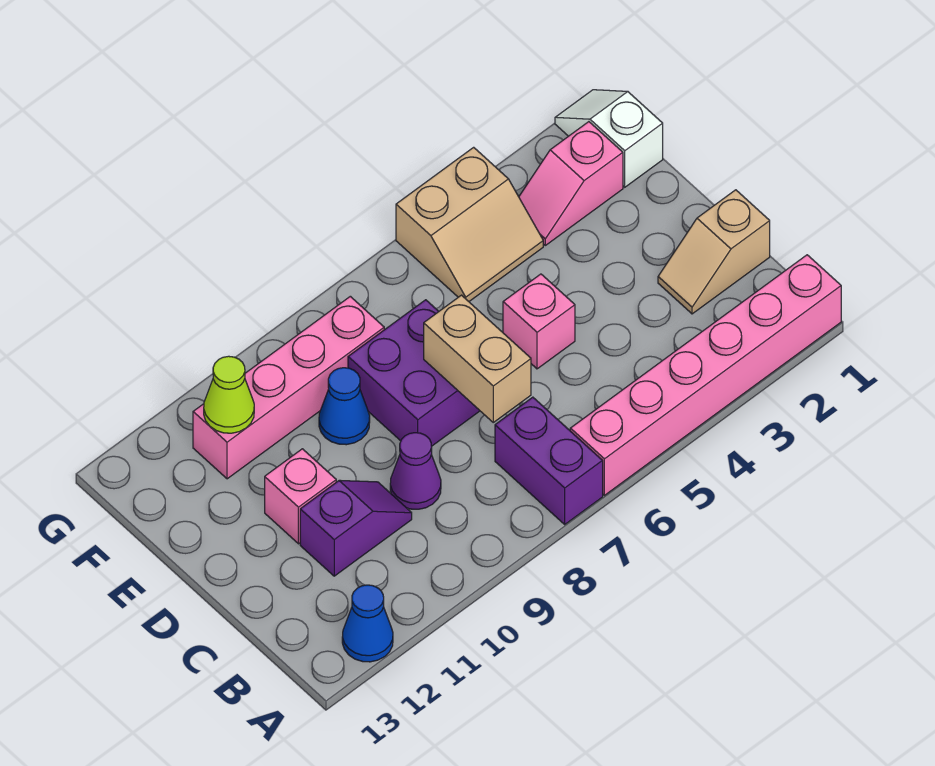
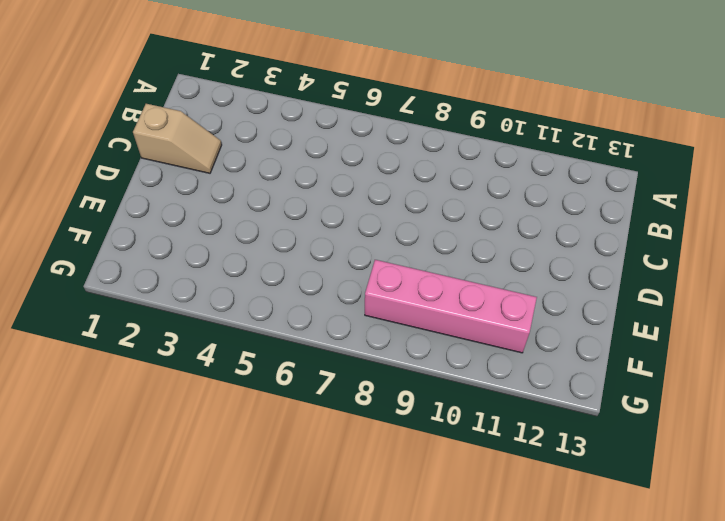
none -> pink 1x6 brick [570,255,841,495]
none -> purple 1x2 brick [495,397,603,524]
none -> blue 1x1 cone [342,585,393,662]

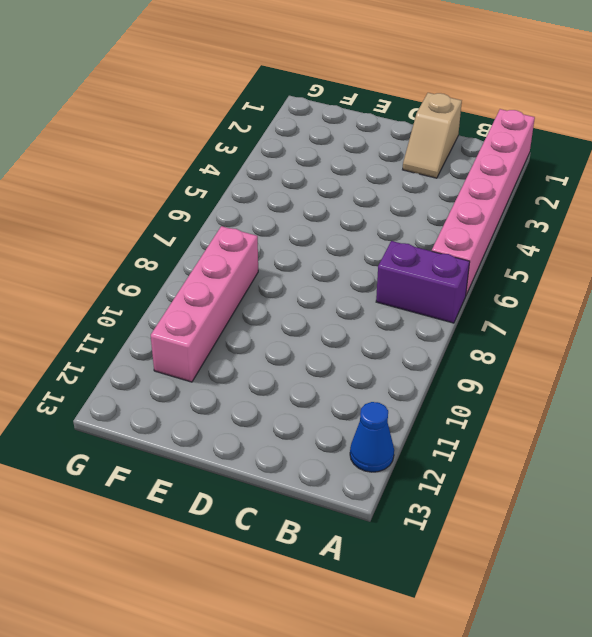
none -> purple 1x1 cone [390,433,441,509]
none -> purple 1x2 slope [300,480,412,576]
none -> pink 1x1 brick [503,274,575,369]

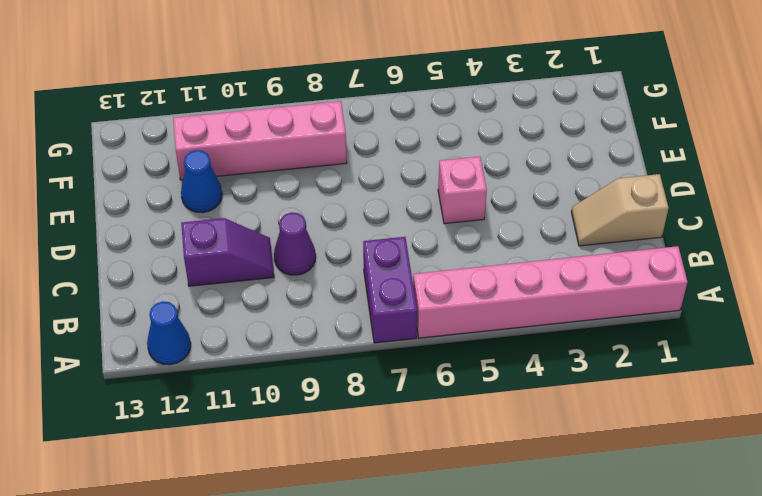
blue 1x1 cone [181,150,222,213] -> blue 1x1 cone moved to [319,368,370,445]
none -> purple 2x2 brick [348,300,480,446]
none -> pink 1x1 brick [265,449,336,544]
none -> white 1x2 slope [555,90,663,187]

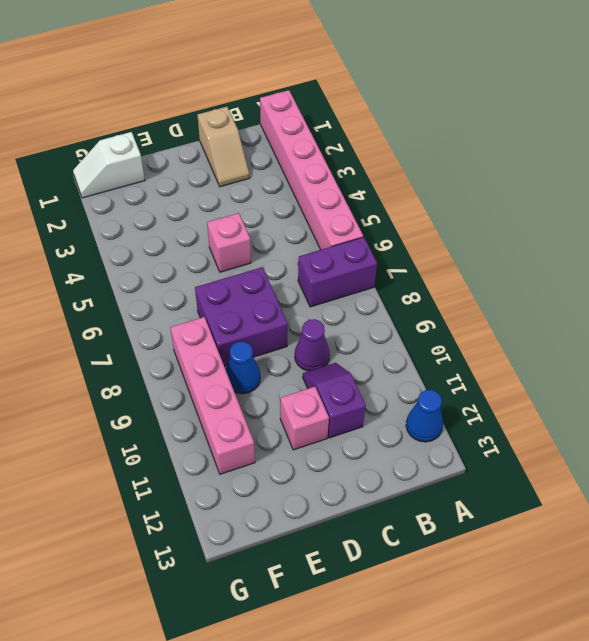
none -> pink 1x2 slope [519,122,623,245]
none -> tan 2x2 slope [396,147,543,301]
none -> tan 1x2 brick [424,295,531,422]

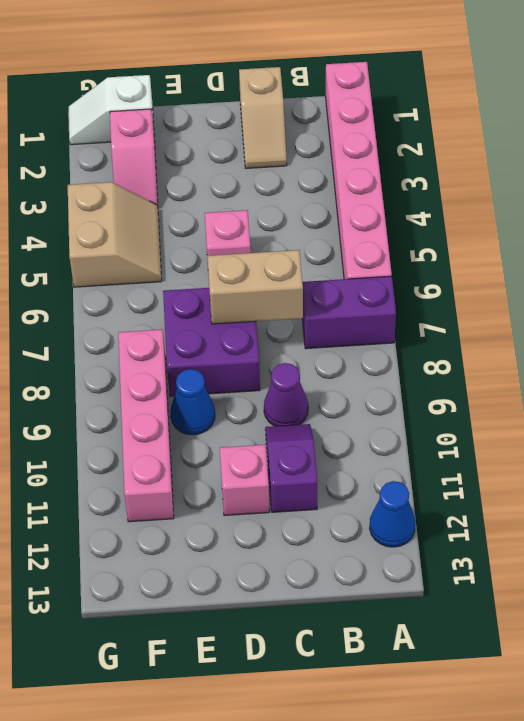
none -> lime 1x1 cone [204,356,254,433]

